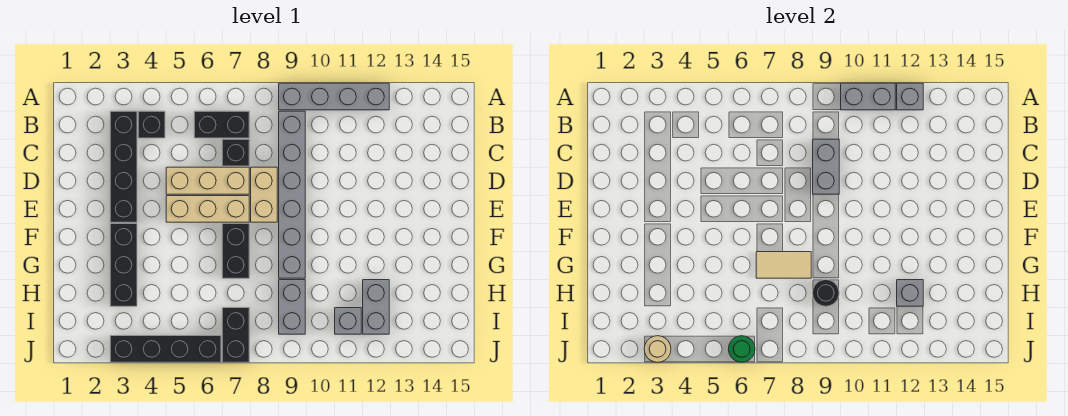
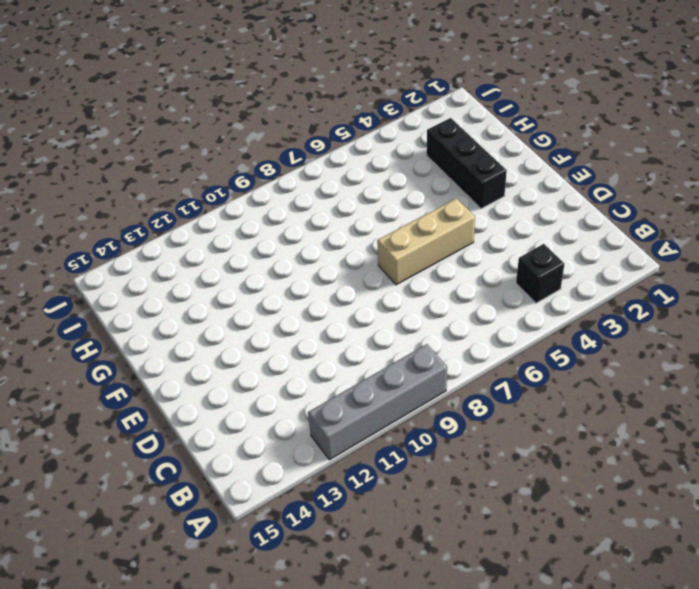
none -> black 1x4 brick [110,111,137,222]
none -> black 1x2 brick [194,111,249,138]
none -> grey 1x6 brick [279,111,305,278]

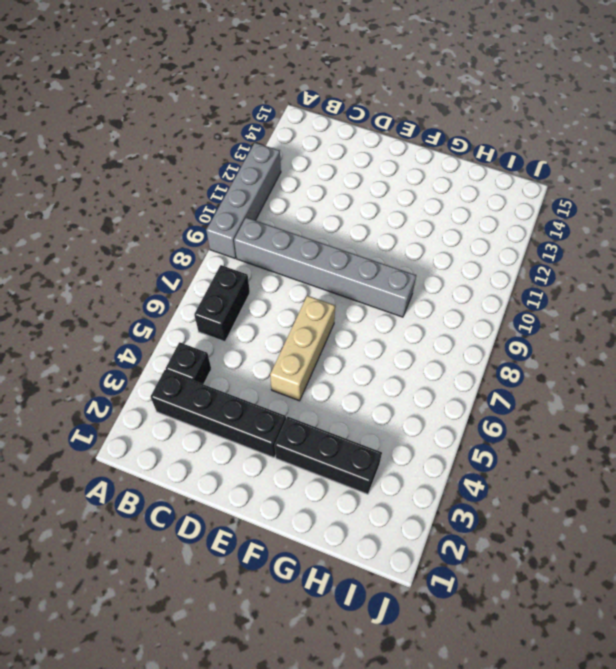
none -> black 1x1 brick [222,139,249,166]
none -> tan 1x3 brick [166,167,249,194]
none -> tan 1x2 brick [251,167,277,222]

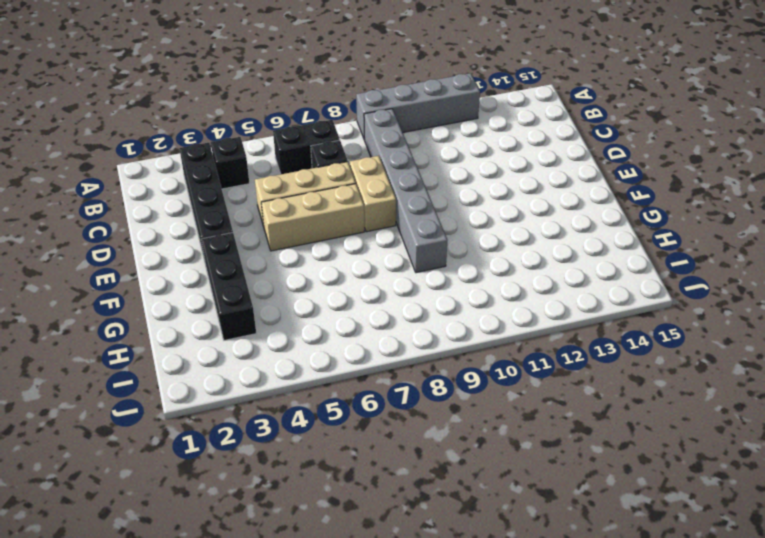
none -> black 1x2 brick [222,224,249,278]
none -> grey 1x2 brick [279,280,305,334]
none -> grey 1x2 brick [363,280,389,334]

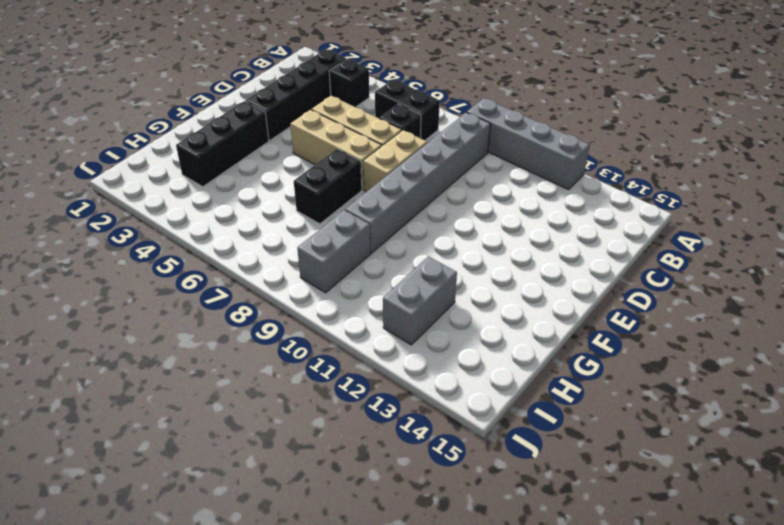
none -> black 1x2 brick [222,308,249,362]
none -> grey 1x1 brick [335,308,361,334]
none -> black 1x4 brick [110,336,221,362]

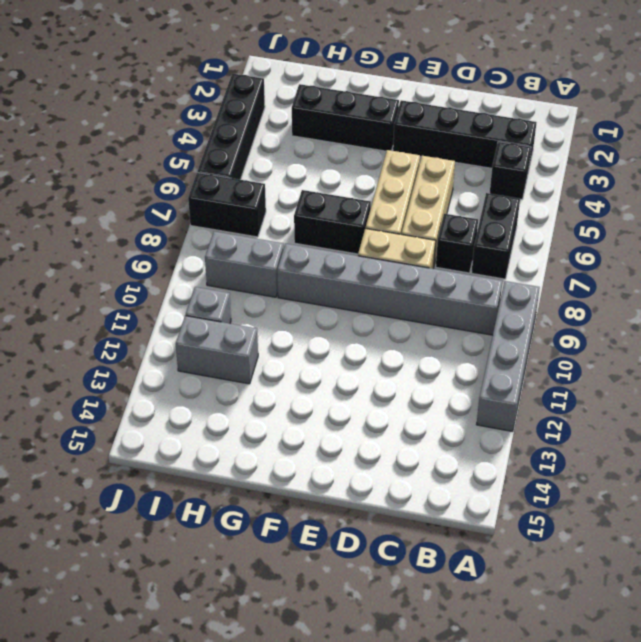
none -> grey 1x2 brick [841,83,895,110]
none -> grey 1x1 brick [897,83,923,110]
none -> grey 1x2 brick [813,139,839,194]

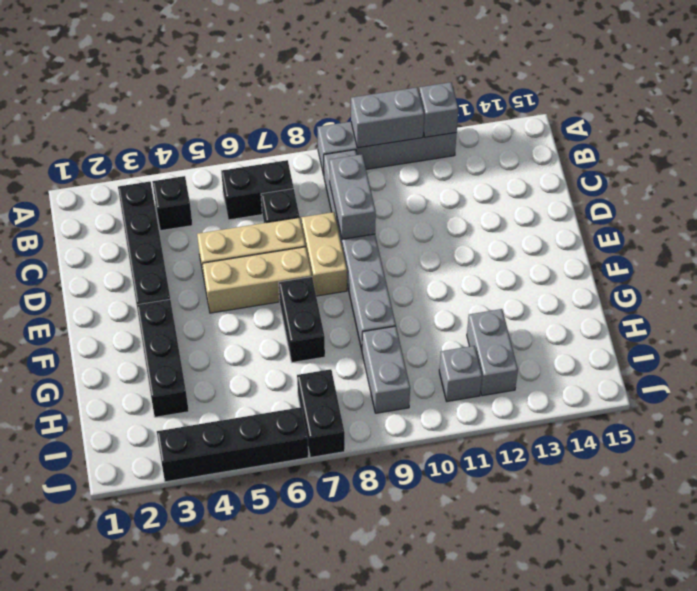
none -> tan 1x2 tile [756,252,811,278]
none -> black 1x1 round brick [813,280,839,306]
none -> grey 1x1 brick [897,280,923,306]

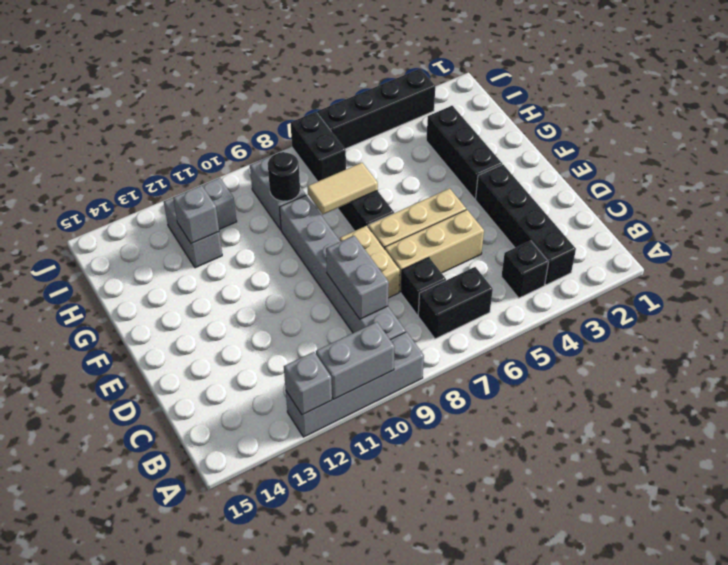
none -> tan 1x1 round brick [644,336,671,362]
none -> green 1x1 round brick [728,336,755,362]

